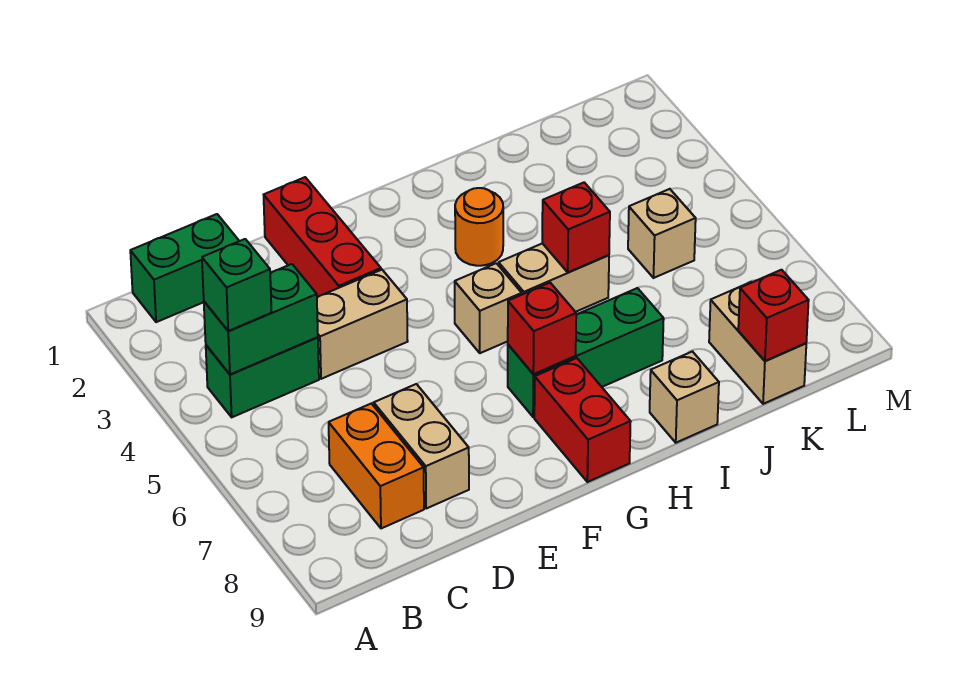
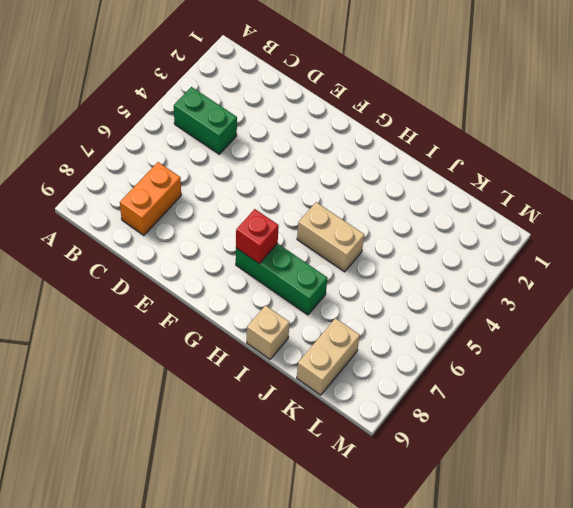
none -> green 1x2 brick [130,214,239,322]
none -> tan 1x2 brick [317,270,408,379]
none -> tan 1x2 brick [374,384,469,509]

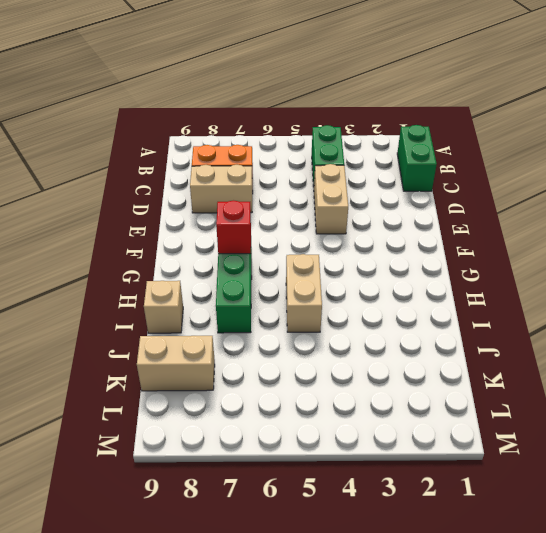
none -> red 1x3 brick [264,177,381,297]
none -> tan 1x1 brick [455,263,522,353]
none -> red 1x2 brick [534,358,631,482]

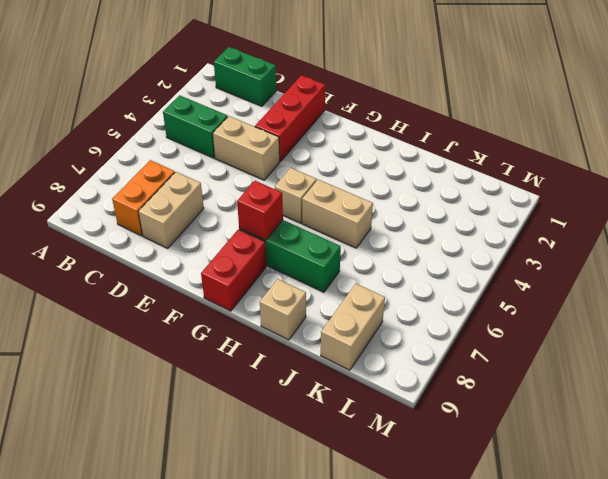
none -> orange 1x1 round brick [455,188,503,266]
none -> tan 1x1 brick [628,189,696,278]
none -> green 1x2 brick [204,264,318,374]

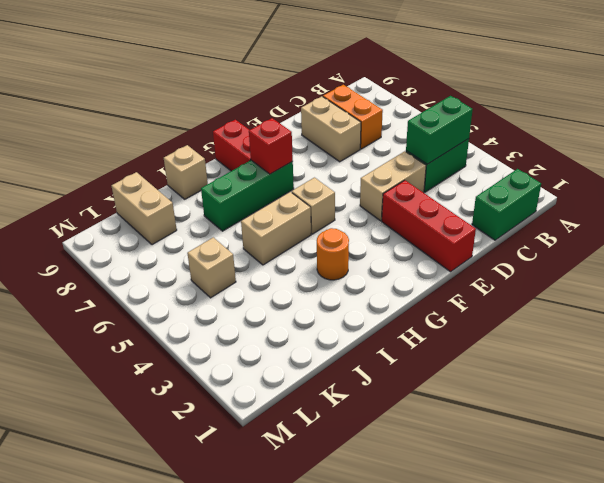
none -> red 1x1 brick [542,183,610,272]
none -> red 1x1 brick [738,270,809,361]
none -> green 1x1 brick [202,239,272,331]

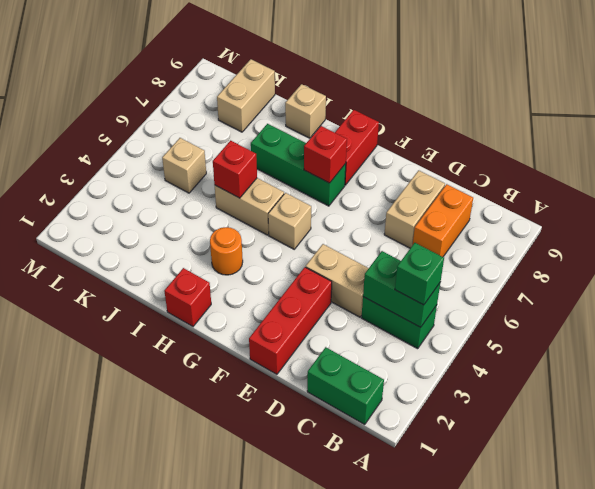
red 1x1 brick [164,268,211,326] -> red 1x1 brick moved to [738,270,809,361]

